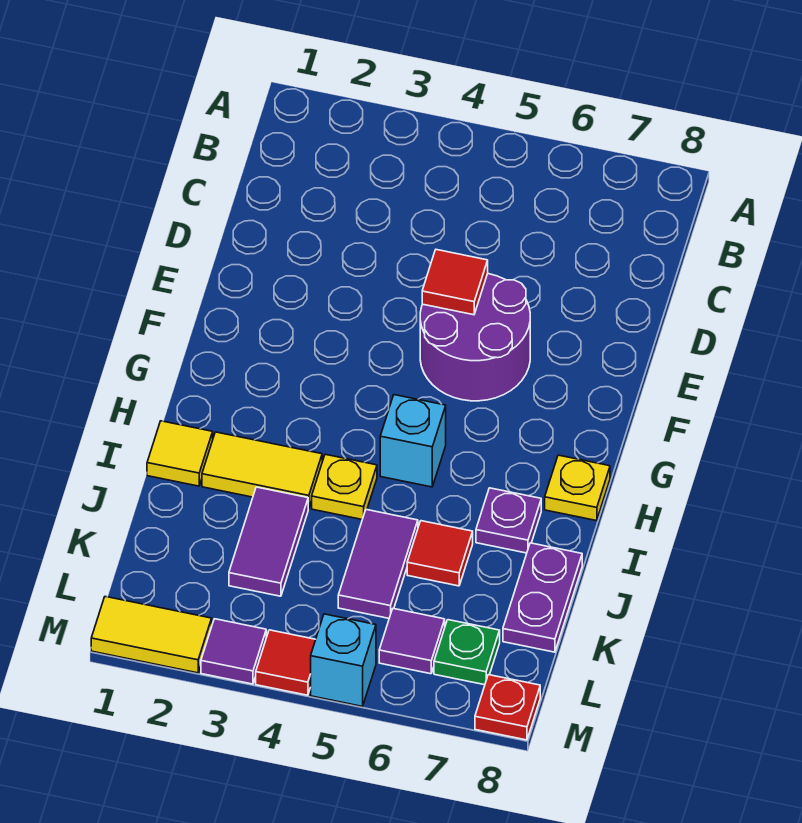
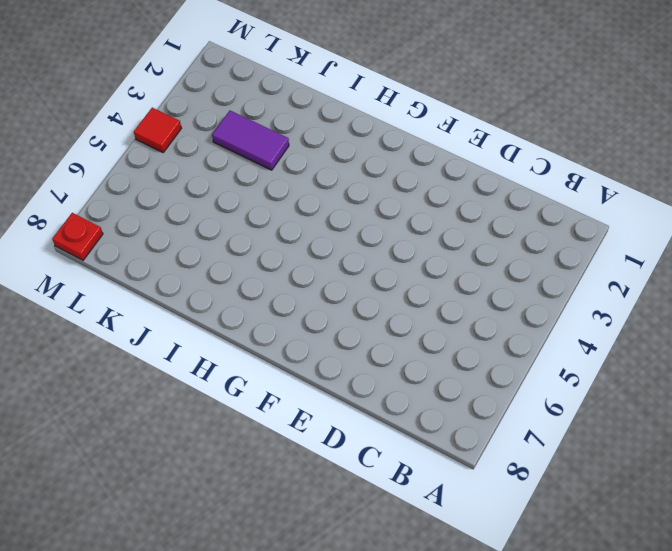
none -> purple 2x2 round brick [420,274,530,401]
none -> cyan 1x1 brick [380,395,446,487]
none -> yellow 1x1 plate [545,455,610,521]

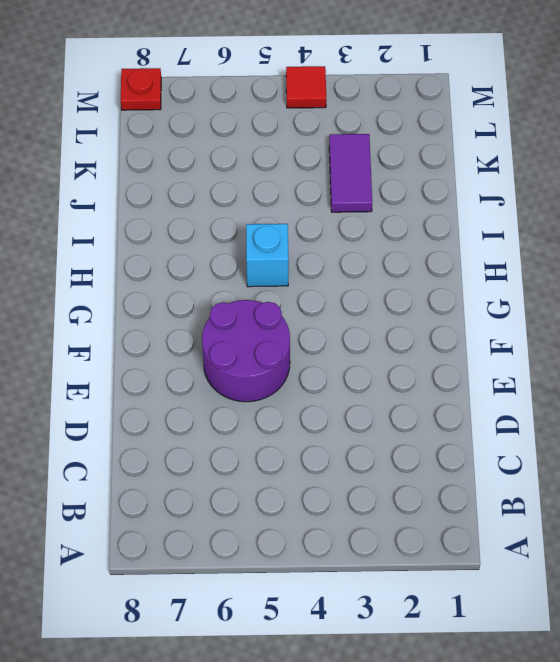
none -> yellow 1x1 plate [545,455,610,521]
none -> yellow 1x1 tile [147,421,213,486]
none -> yellow 1x2 tile [202,432,322,509]

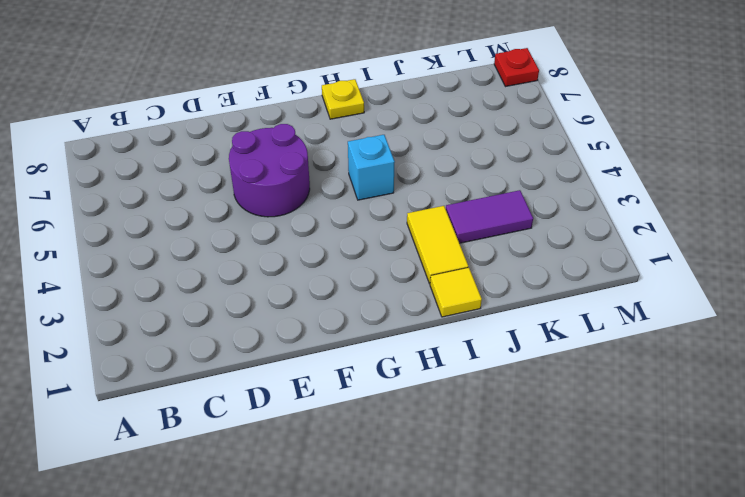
none -> yellow 1x1 plate [312,454,377,519]
none -> purple 1x1 plate [476,488,541,553]
none -> purple 1x2 tile [338,510,418,618]

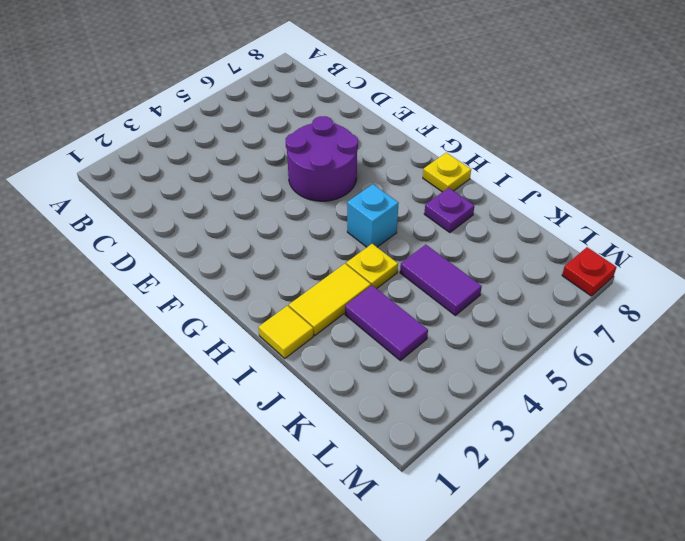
none -> red 1x1 tile [407,521,473,586]
none -> purple 1x2 plate [503,543,582,652]
none -> purple 1x1 tile [379,609,445,674]

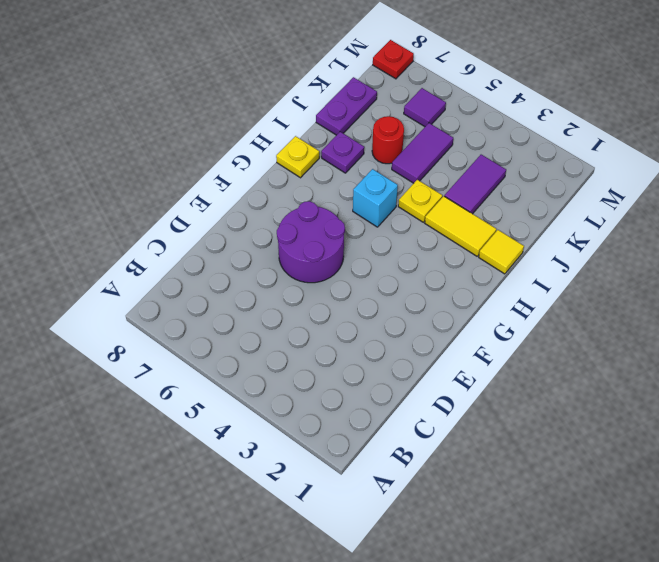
red 1x1 round brick [372,116,404,164] -> red 1x1 tile [407,521,473,586]
none -> green 1x1 plate [434,620,500,685]
none -> yellow 1x2 tile [91,597,212,673]
none -> purple 1x1 tile [201,619,266,684]

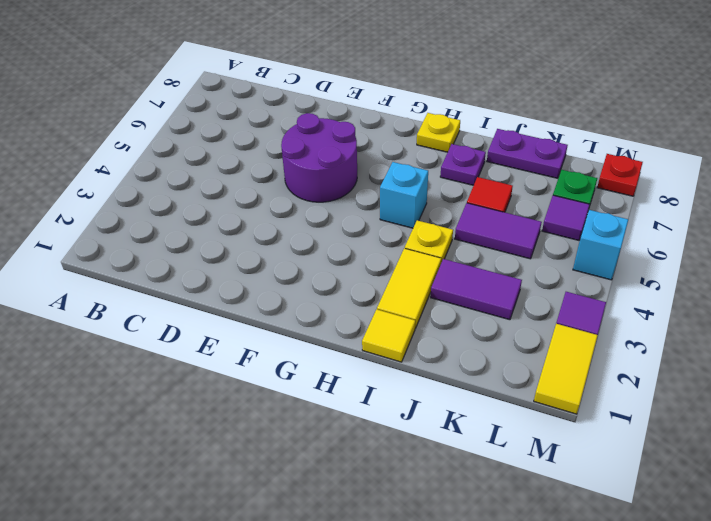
none -> red 1x1 tile [256,630,316,695]
none -> red 1x1 tile [422,250,488,315]

